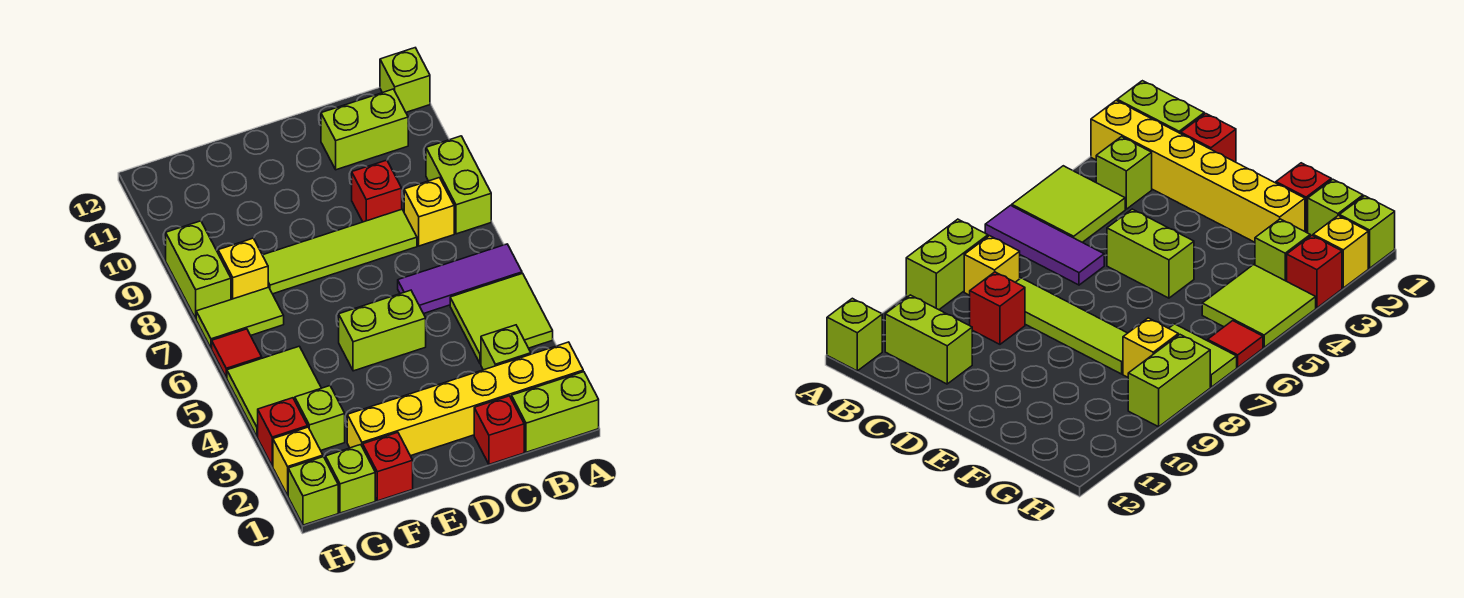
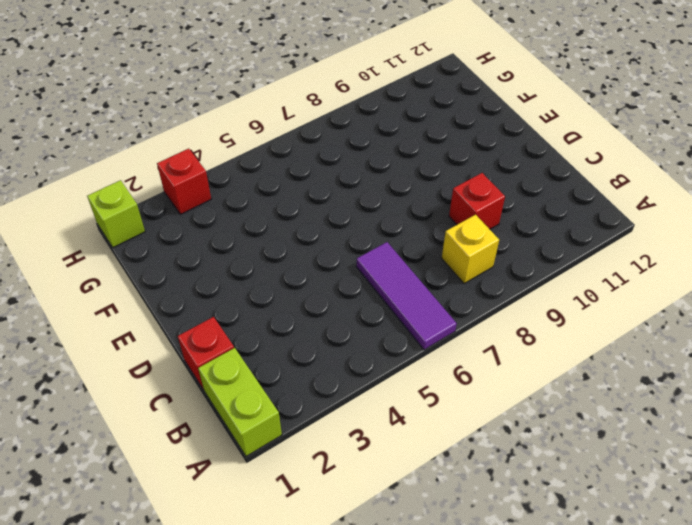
none -> yellow 1x6 brick [347,342,583,456]
none -> lime 2x2 tile [450,273,553,364]
none -> lime 1x2 brick [426,136,491,234]

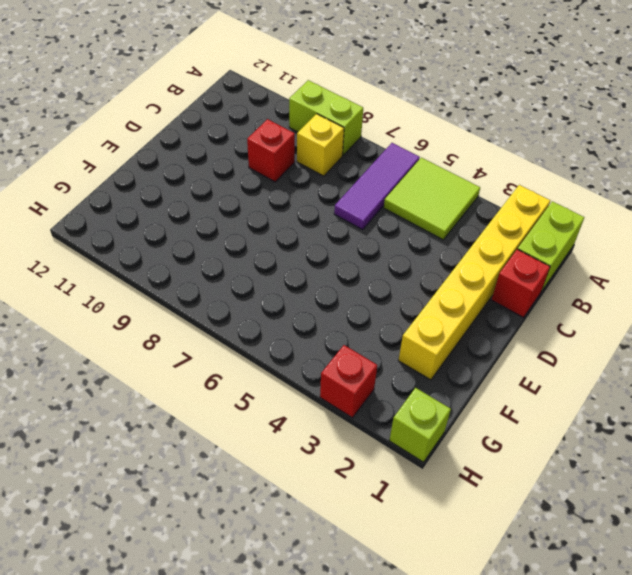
none -> lime 1x1 brick [380,48,430,112]
none -> lime 1x1 brick [481,325,531,370]
none -> lime 1x2 brick [321,89,408,170]

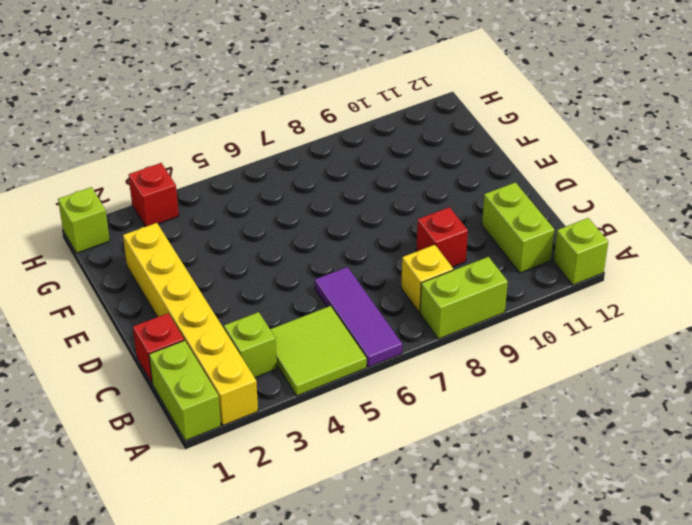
none -> lime 1x4 tile [263,210,417,294]
none -> lime 1x2 brick [339,290,426,371]
none -> red 1x1 brick [363,432,413,501]

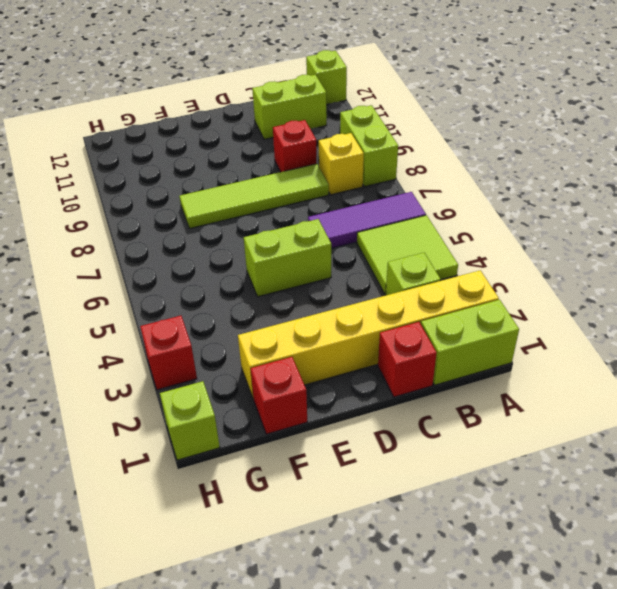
none -> lime 1x1 brick [325,445,375,513]
none -> lime 1x1 brick [295,386,345,450]
none -> lime 2x2 tile [227,346,321,437]

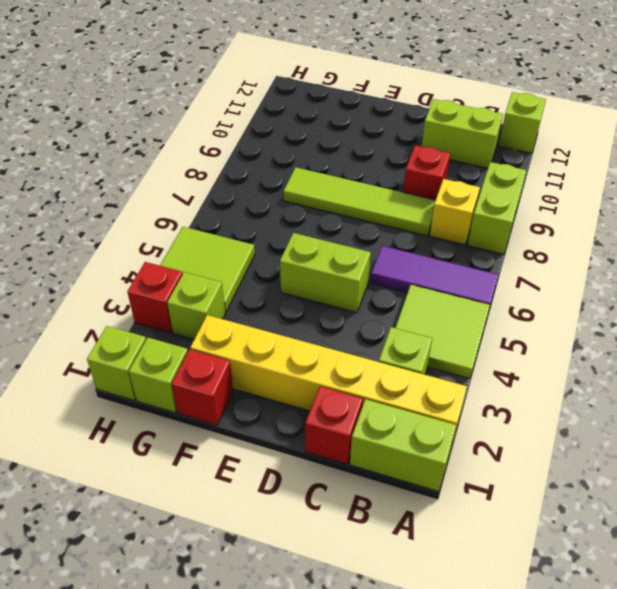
none -> lime 1x2 tile [196,287,284,348]
none -> yellow 1x1 brick [218,238,268,299]
none -> yellow 1x1 brick [273,427,323,495]

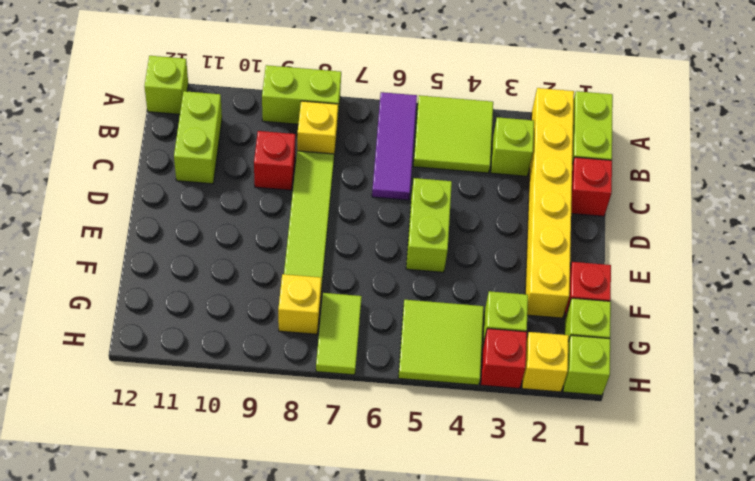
none -> red 1x1 tile [212,329,262,378]
none -> lime 1x2 brick [166,221,231,319]

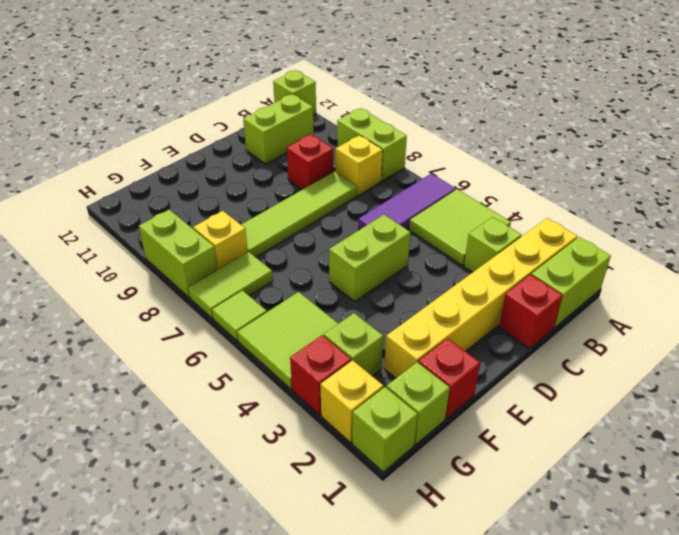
lime 1x1 tile [212,290,267,341] -> red 1x1 tile [212,329,262,378]

